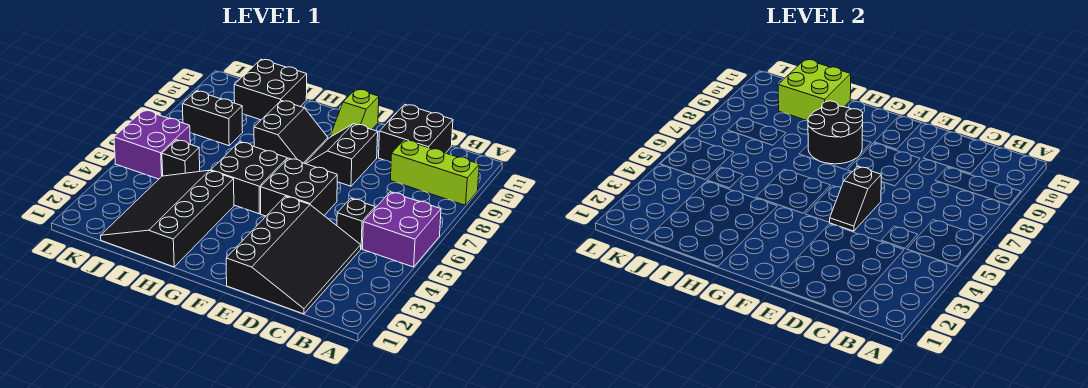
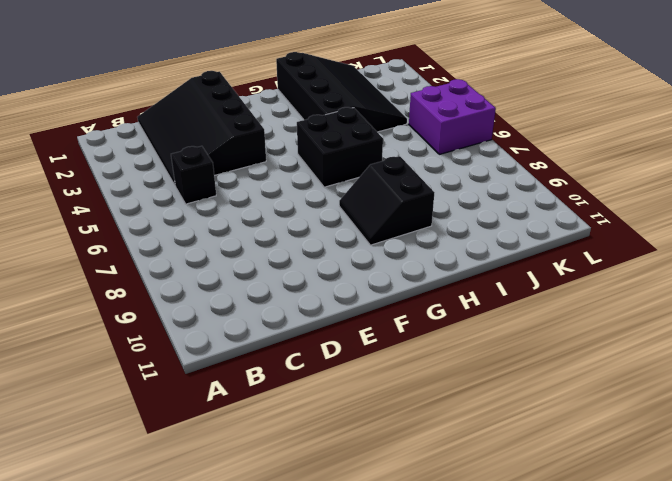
none -> purple 2x2 brick [363,192,441,267]
none -> lime 1x3 brick [391,140,479,205]
none -> black 2x2 brick [379,104,453,162]

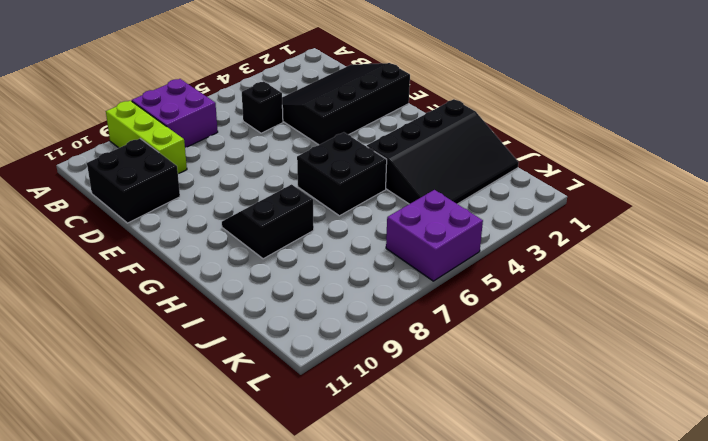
purple 2x2 brick [132,79,218,148] -> purple 2x2 brick moved to [363,192,441,267]
none -> black 2x2 brick [261,158,337,216]
none -> black 2x2 slope [305,124,378,186]
none -> lime 1x2 slope [330,89,379,137]

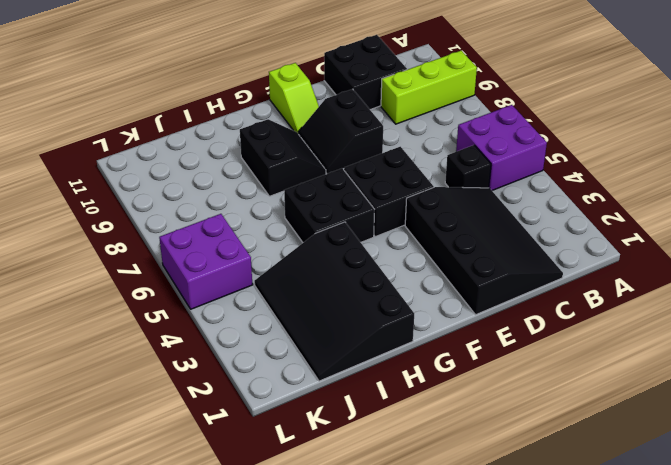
none -> black 2x2 brick [234,59,307,120]
none -> black 1x1 brick [162,140,200,176]
none -> black 1x2 brick [182,91,243,146]

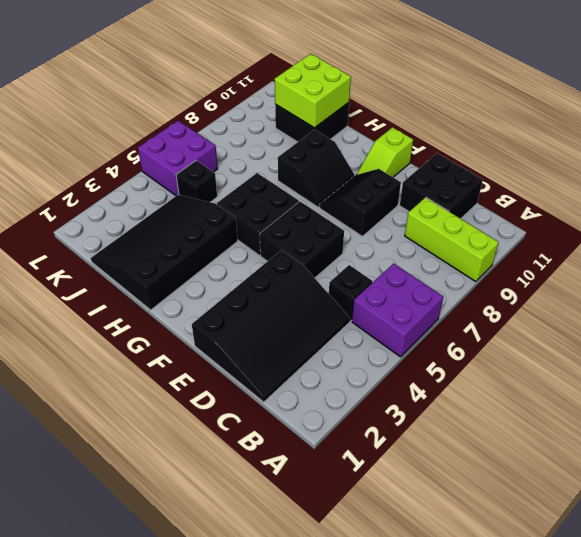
none -> black 1x2 brick [182,91,243,146]
none -> black 1x2 slope [829,167,881,231]
none -> black 2x2 round brick [808,101,863,164]

